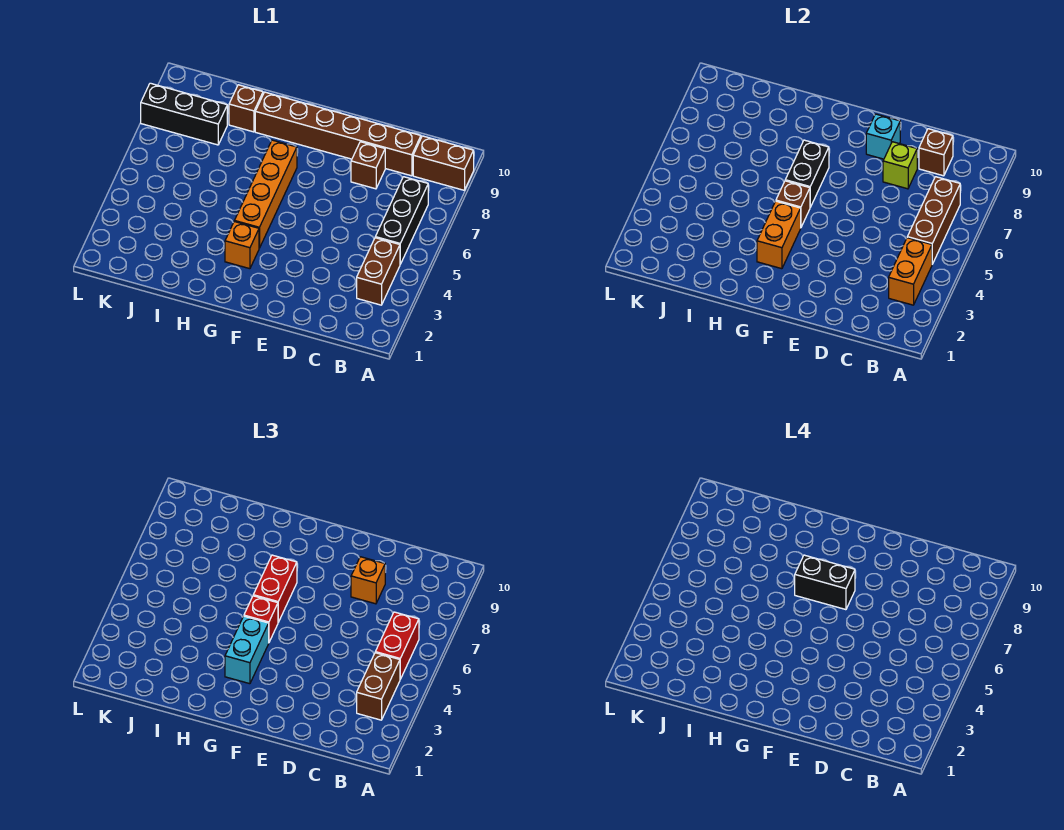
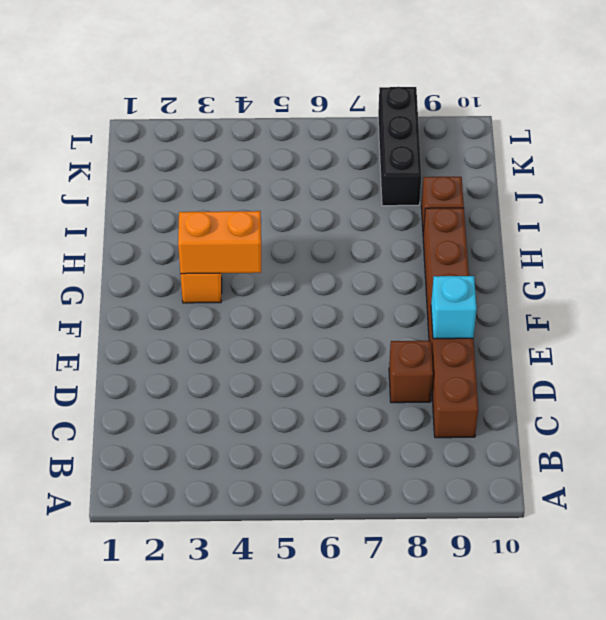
none -> brown 1x2 brick [413,136,474,190]
none -> brown 1x2 brick [357,238,400,305]
none -> black 1x3 brick [375,177,428,264]

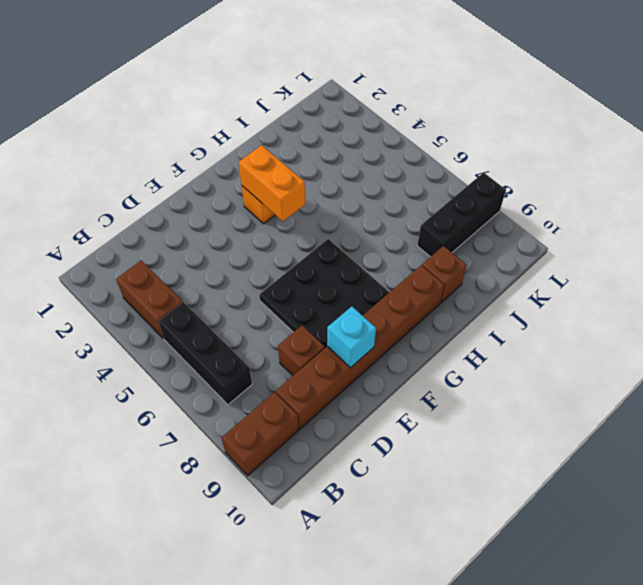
black 3x3 plate [259,239,389,348] -> orange 1x4 brick [234,140,297,248]
none -> orange 1x2 brick [889,238,932,305]
none -> brown 1x3 brick [907,177,960,264]
none -> brown 1x1 brick [919,129,953,176]

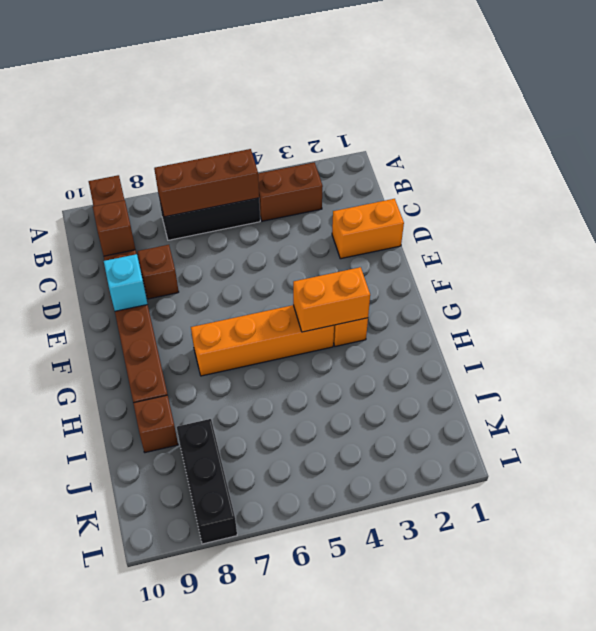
orange 1x2 brick [332,199,404,259] -> orange 1x2 brick moved to [889,238,932,305]
none -> lime 1x1 brick [883,142,917,189]
none -> brown 1x1 brick [776,181,810,227]
none -> black 1x2 brick [785,140,829,207]

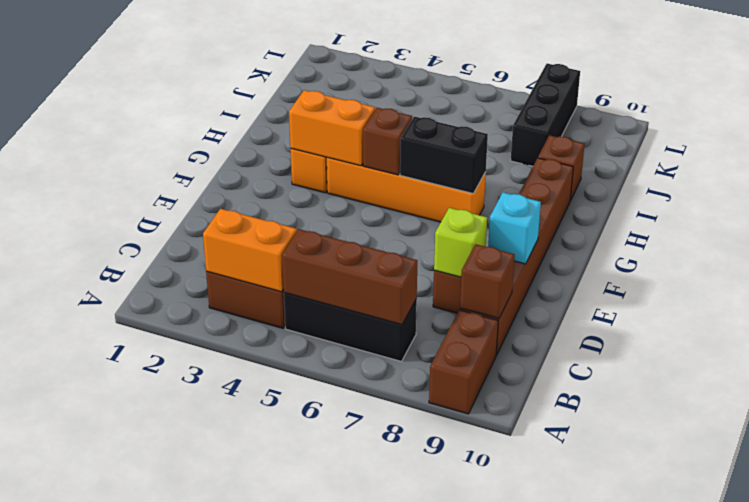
none -> brown 1x2 brick [357,653,400,720]
none -> red 1x2 brick [375,612,419,679]
none -> orange 1x1 brick [351,557,385,604]

